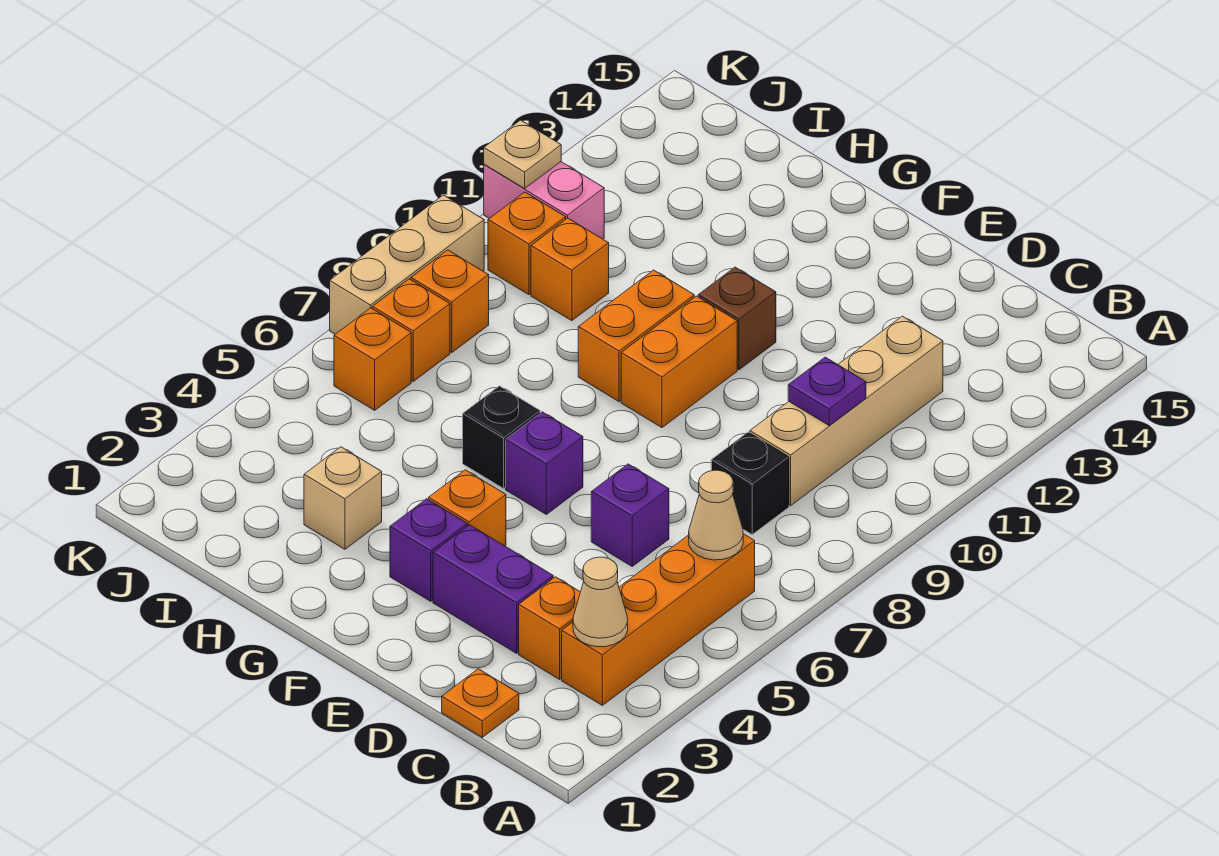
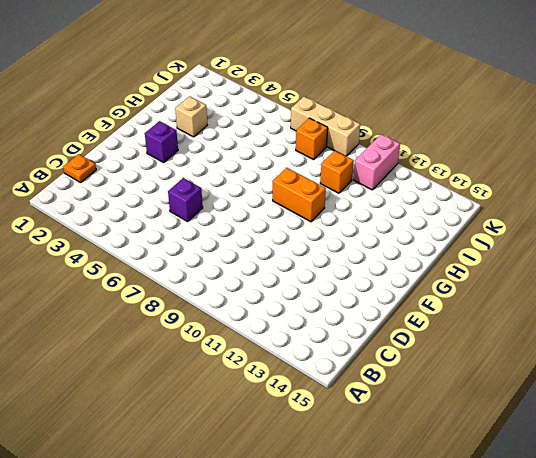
none -> orange 1x4 brick [562,534,755,705]
none -> orange 1x1 brick [519,577,580,679]
none -> black 1x1 brick [711,432,789,534]

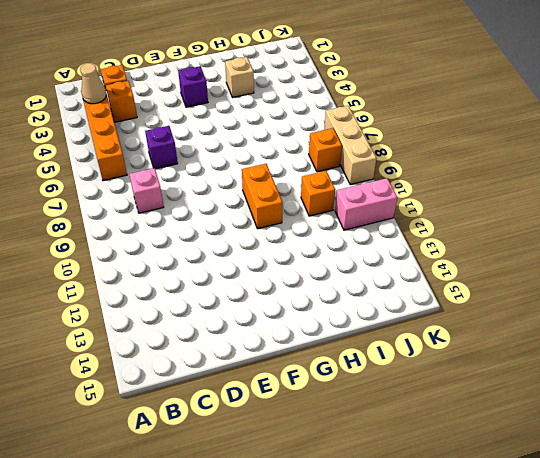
pink 1x1 brick [129,168,164,213] -> black 1x1 brick [711,432,789,534]
none -> tan 1x4 brick [750,316,943,506]
none -> purple 1x2 brick [433,525,553,653]
none -> orange 1x1 brick [429,470,506,546]

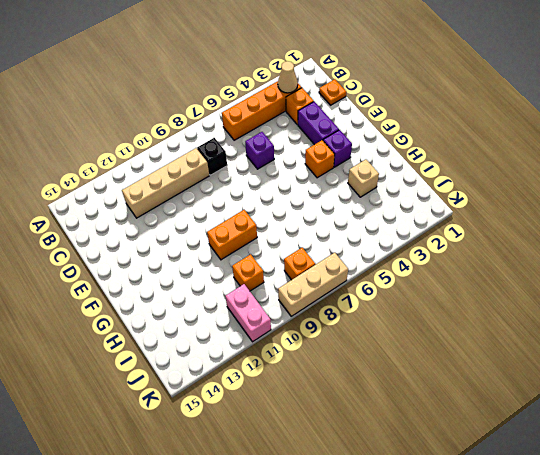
none -> purple 1x1 brick [506,412,583,514]
none -> orange 1x2 brick [621,296,737,428]
none -> brown 1x1 brick [698,267,776,370]

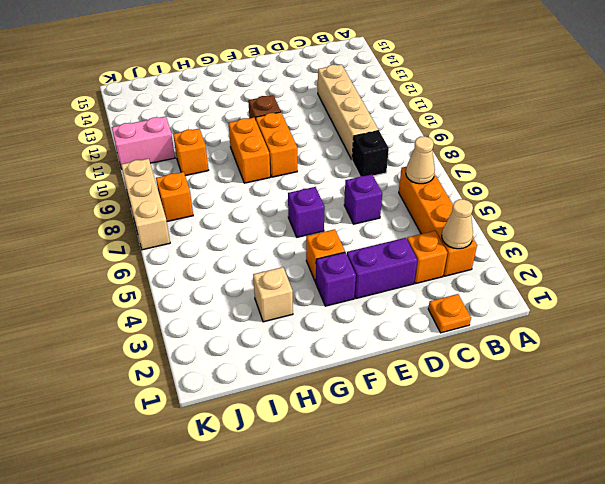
none -> black 1x1 brick [463,386,540,488]
none -> orange 1x1 brick [334,308,411,410]
none -> orange 1x1 brick [372,279,450,381]

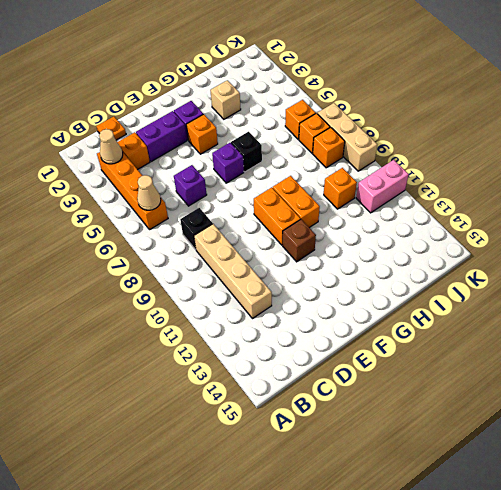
none -> orange 1x1 brick [488,192,566,295]
none -> purple 1x1 plate [788,357,866,425]
none -> tan 1x1 plate [484,120,561,189]

